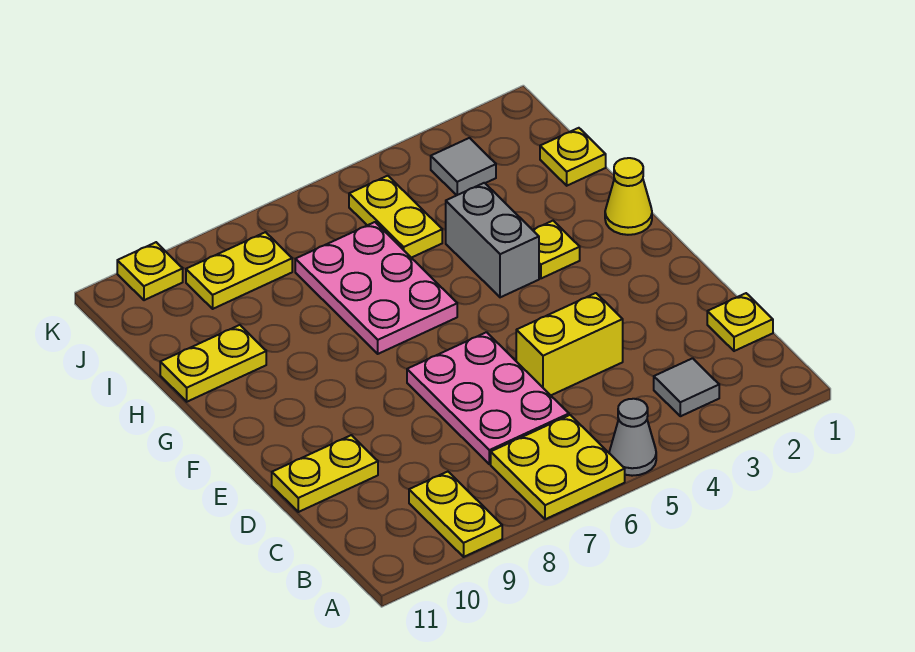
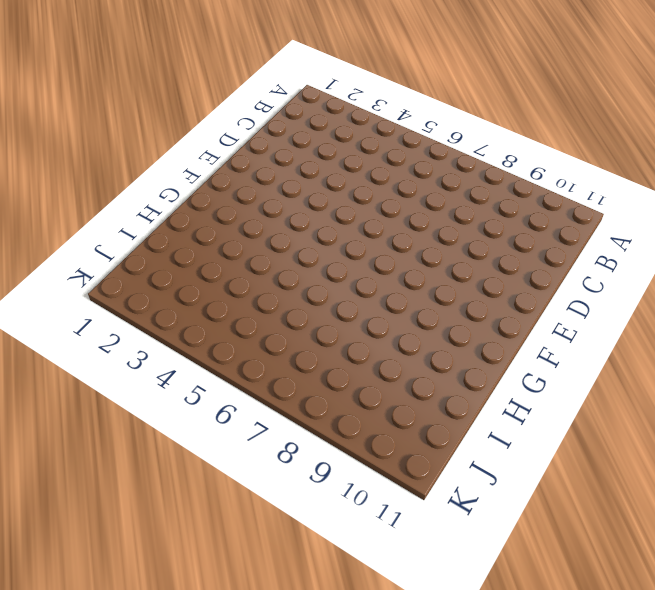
none -> grey 1x1 cone [609,399,656,476]
none -> yellow 2x2 plate [491,415,625,519]
none -> yellow 1x2 plate [409,472,502,557]

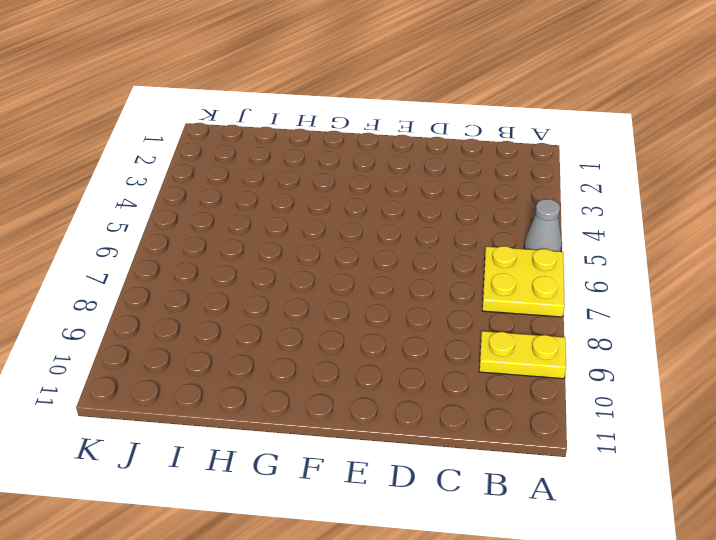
none -> grey 1x1 tile [654,358,719,416]
none -> yellow 1x1 plate [707,293,773,351]
none -> pink 2x3 plate [407,332,569,464]

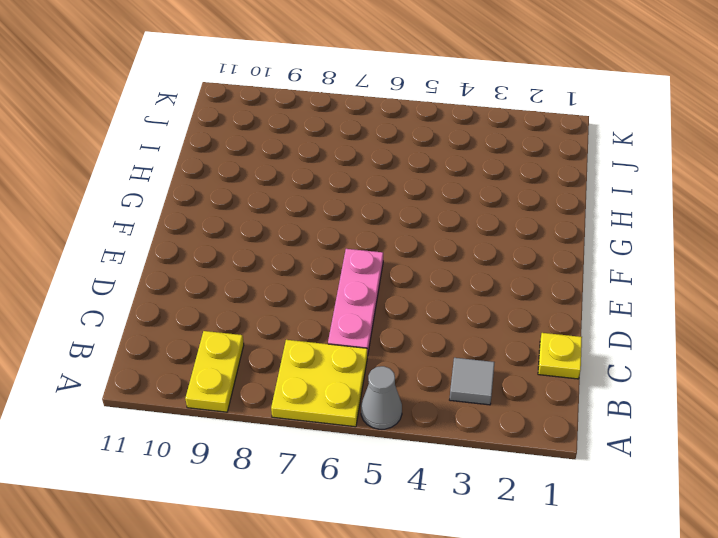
pink 1x3 plate [328,249,383,356] -> pink 2x3 plate [407,332,569,464]
none -> yellow 1x2 brick [516,293,623,395]
none -> yellow 1x2 plate [272,435,378,512]
none -> yellow 1x1 cone [605,158,652,235]

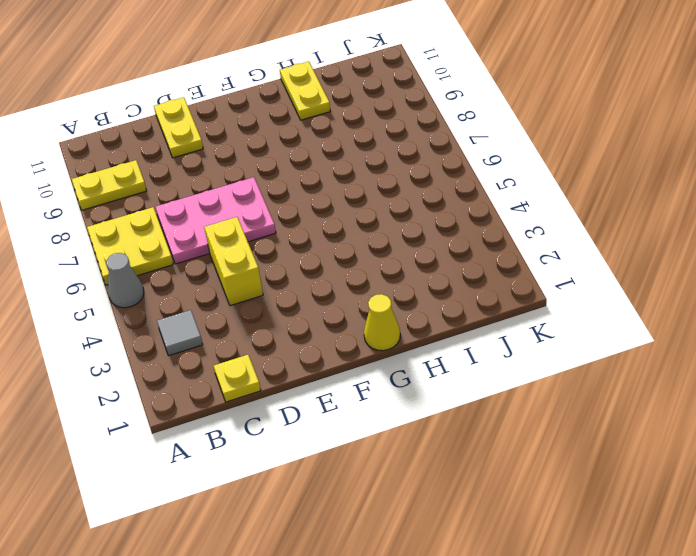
none -> yellow 1x1 plate [533,221,580,278]
none -> grey 1x2 brick [446,183,539,297]
none -> pink 2x3 plate [295,222,457,354]

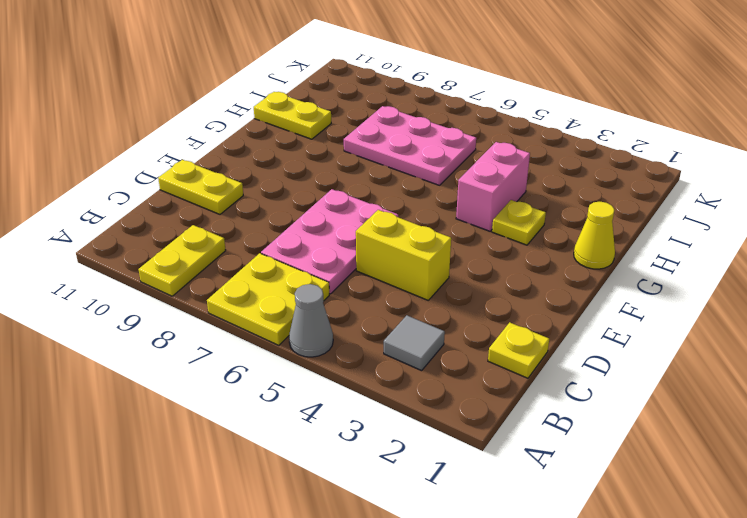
pink 1x2 brick [456,142,530,231] -> grey 1x2 brick [446,183,539,297]
pink 2x3 plate [344,106,476,185] -> pink 2x3 plate turned to [295,222,457,354]
none -> yellow 1x1 plate [540,128,606,186]
none -> yellow 1x2 plate [349,176,442,258]
none -> grey 1x1 tile [431,138,496,195]

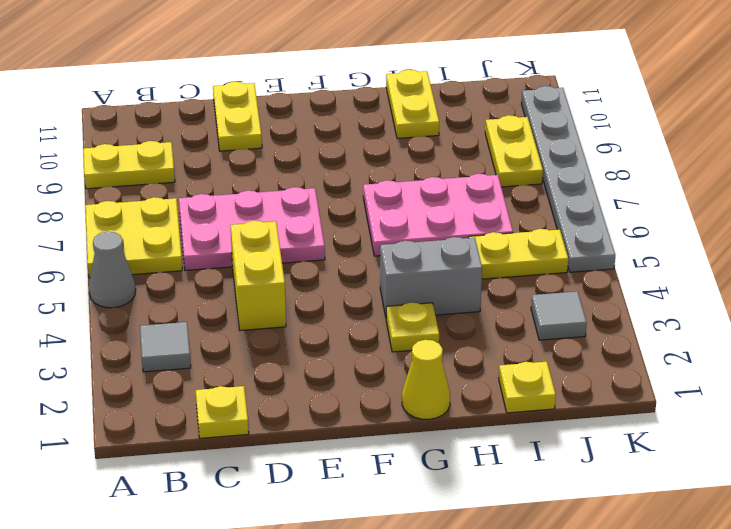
grey 1x6 plate [521,86,615,272] -> yellow 1x1 plate [117,242,183,300]

